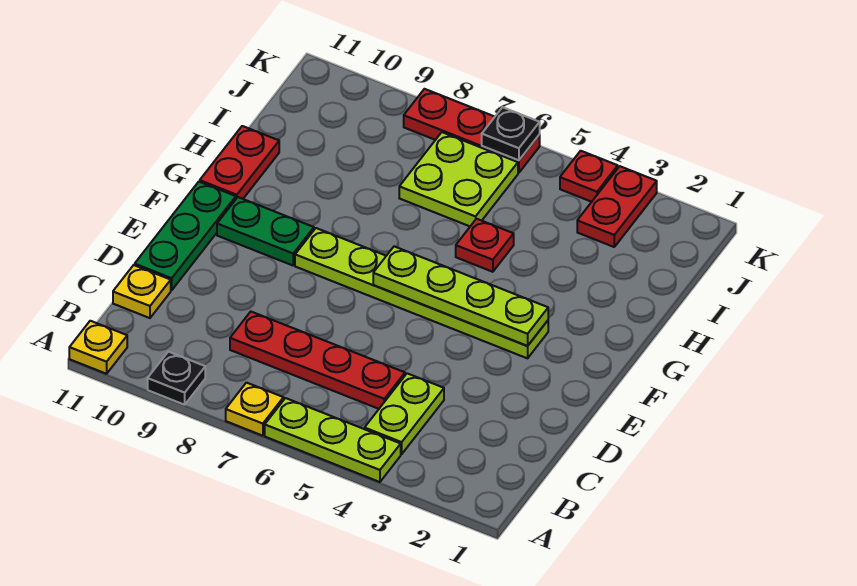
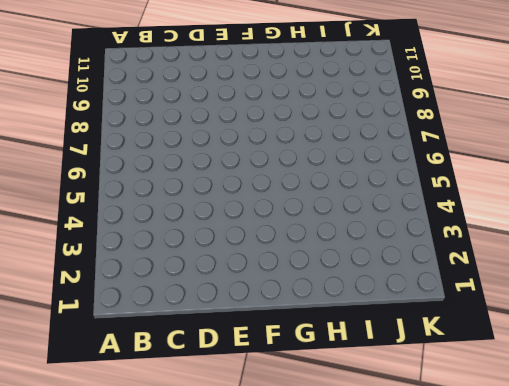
none -> lime 1x3 plate [265,398,401,482]
none -> yellow 1x1 plate [226,383,284,436]
none -> black 1x1 plate [148,352,205,405]

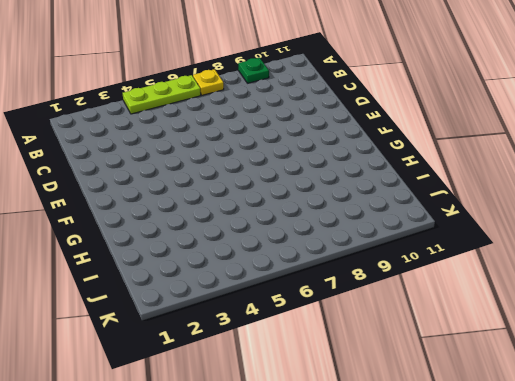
green 1x1 plate [238,58,269,83] -> black 1x1 plate [148,352,205,405]
none -> yellow 1x1 plate [69,321,127,374]
none -> lime 1x2 plate [365,373,444,454]
none -> red 1x4 plate [230,312,405,409]

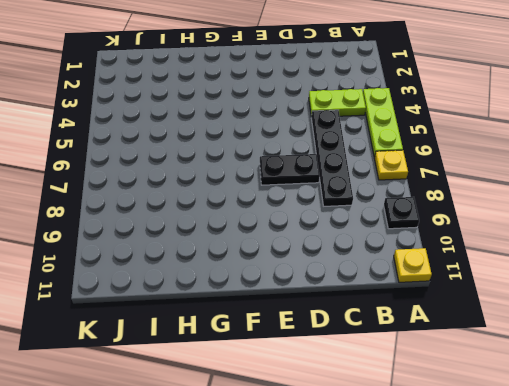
black 1x4 plate [311,110,353,206] -> red 1x4 plate [230,312,405,409]
black 1x2 plate [260,154,320,185] -> none
none -> yellow 1x1 plate [113,265,171,318]
none -> green 1x3 plate [135,182,236,290]
none -> lime 1x6 plate [295,228,548,358]

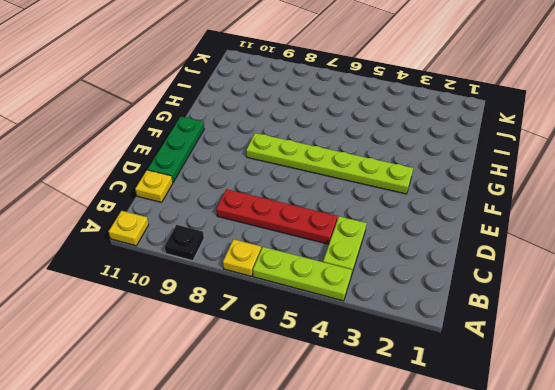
none -> green 1x2 plate [217,197,314,265]
none -> red 1x2 plate [200,126,279,199]
none -> red 1x1 plate [456,219,514,272]

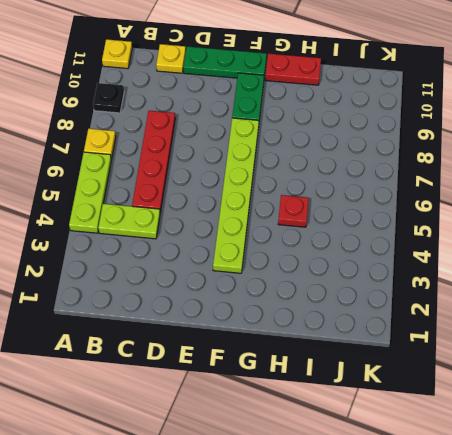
none -> lime 2x2 plate [399,132,518,226]
none -> red 1x2 plate [577,166,657,247]
none -> red 1x1 plate [560,151,618,202]

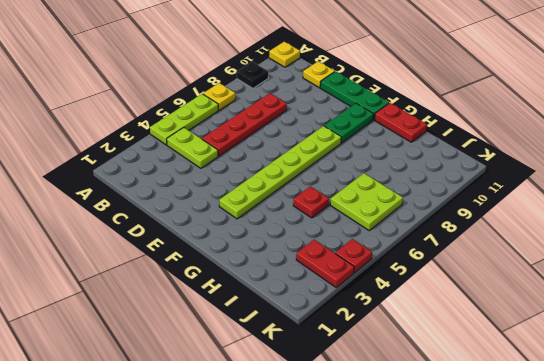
none -> red 1x3 plate [404,89,540,173]
none -> lime 1x4 plate [373,246,548,346]
none -> black 1x1 plate [482,107,540,160]

